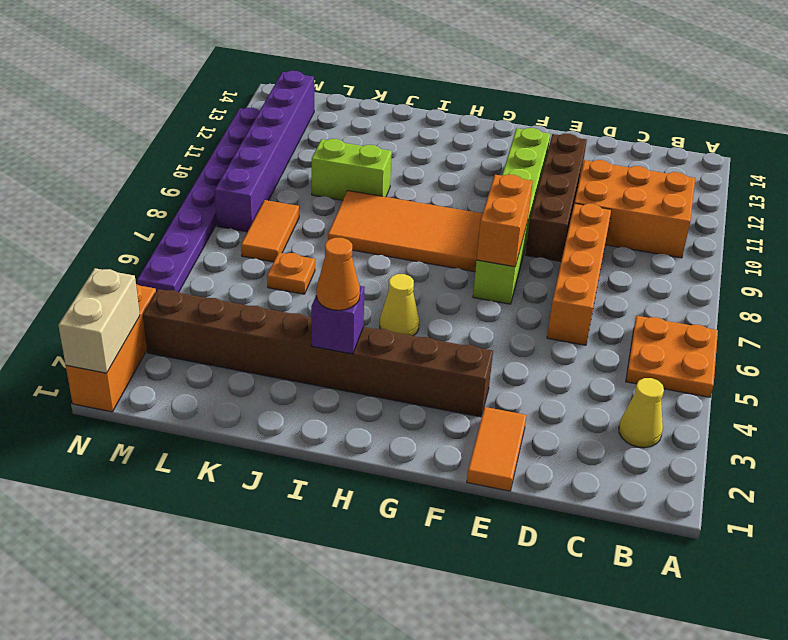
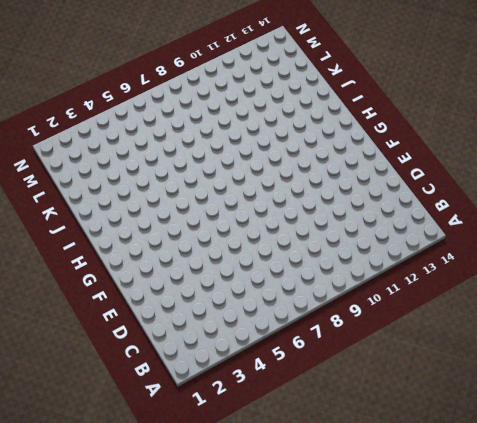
none -> orange 2x2 plate [626,316,718,397]
none -> yellow 1x1 cone [619,378,664,448]
none -> orange 2x3 brick [575,160,695,258]

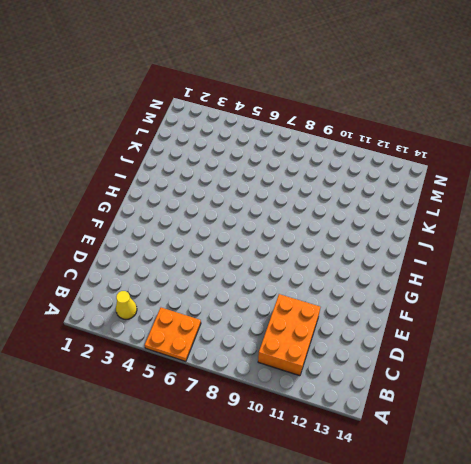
none -> orange 1x4 brick [547,203,611,345]
none -> orange 1x2 tile [467,407,527,491]
none -> brown 1x4 brick [525,134,587,261]

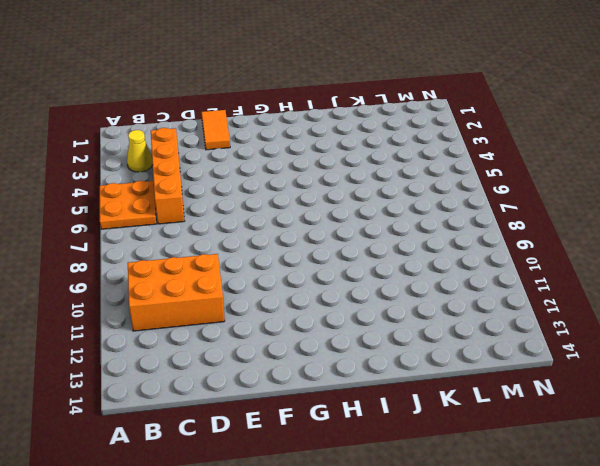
orange 1x4 brick [151,128,185,224] -> orange 1x4 brick moved to [547,203,611,345]
none -> brown 1x4 brick [525,134,587,261]
none -> brown 1x8 brick [143,289,493,417]
none -> lime 1x6 brick [473,128,550,304]

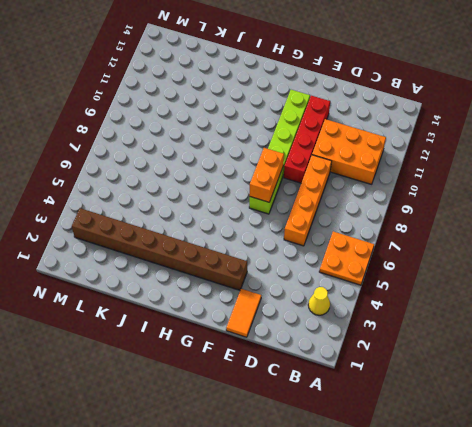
red 1x4 brick [284,96,330,183] -> brown 1x4 brick [525,134,587,261]
none -> orange 2x4 tile [328,191,483,272]
none -> yellow 1x1 cone [380,274,419,336]
none -> lime 1x2 brick [312,139,392,200]

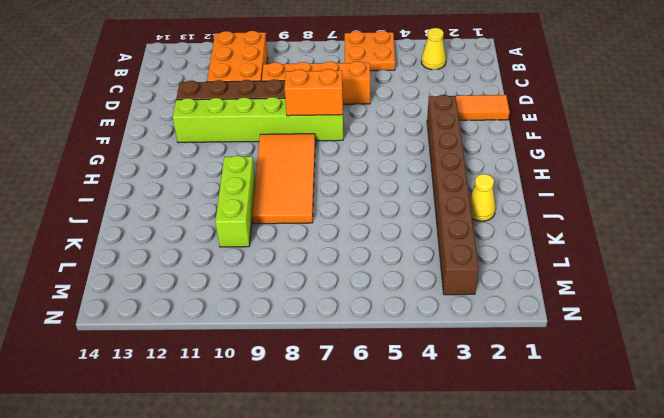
lime 1x3 brick [215,156,255,247] -> lime 1x2 brick [312,139,392,200]
yellow 1x1 cone [469,174,496,221] -> yellow 1x1 cone moved to [380,274,419,336]
none -> orange 1x1 plate [267,252,315,294]
none -> orange 1x2 tile [241,200,299,262]
none -> purple 1x6 brick [215,71,314,232]

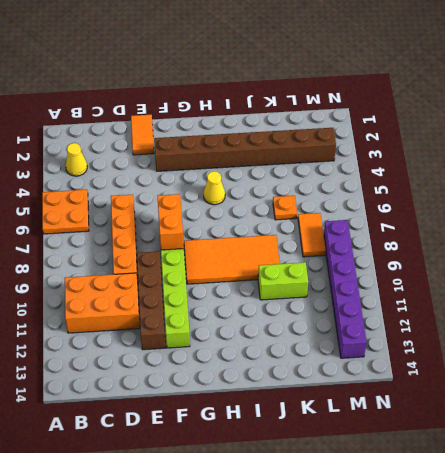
none -> orange 1x3 brick [66,284,156,412]
none -> purple 1x8 plate [137,108,259,292]
none -> purple 1x1 brick [311,286,365,354]

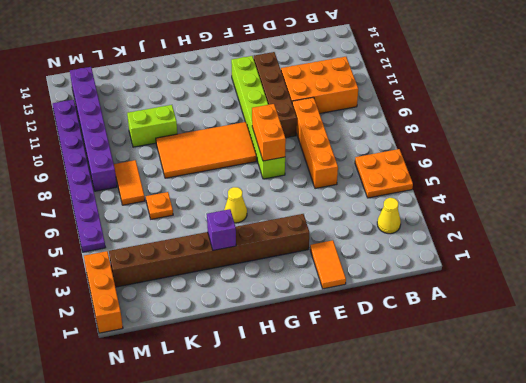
none -> tan 1x2 brick [58,268,140,373]
none -> orange 1x1 cone [316,238,360,310]

